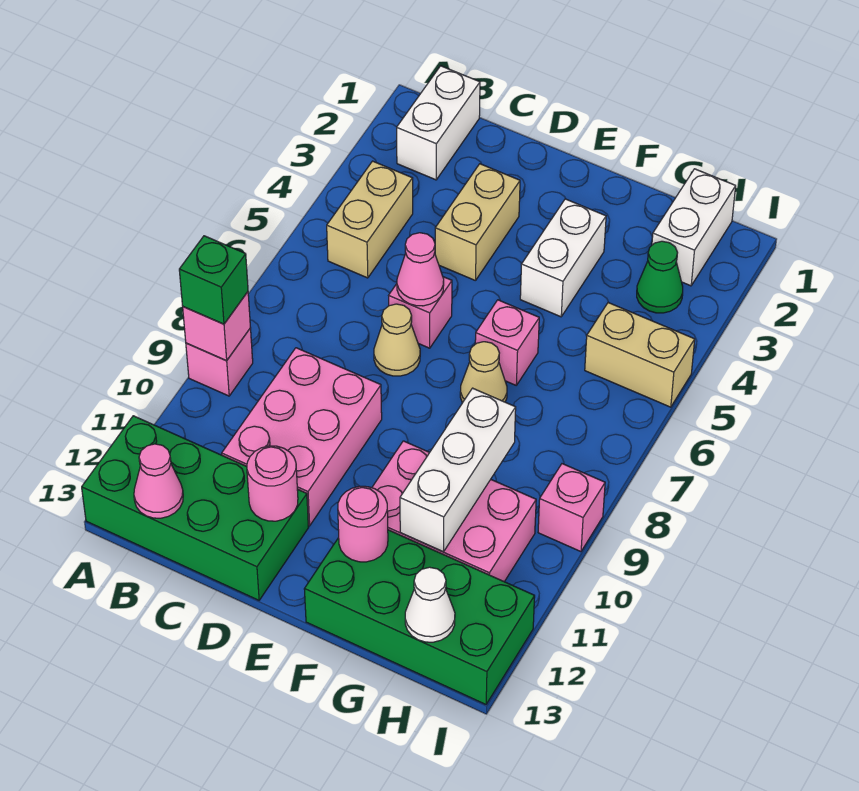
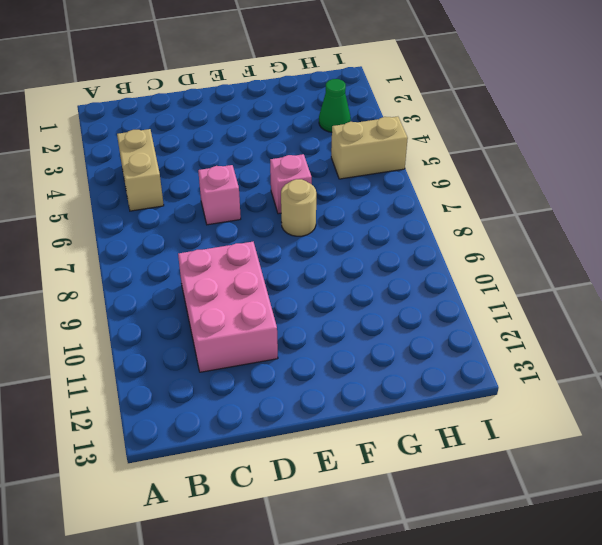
tan 1x1 round brick [281,179,316,236] -> tan 1x1 cone [460,342,507,403]
none -> pink 1x1 brick [186,328,253,396]
none -> green 2x4 brick [82,416,309,600]
none -> white 1x2 brick [397,66,480,180]

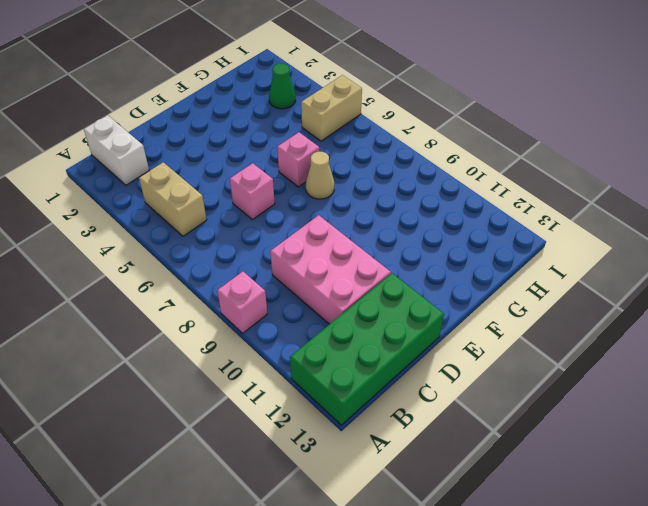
none -> tan 1x2 brick [435,164,520,281]
none -> tan 1x1 cone [374,304,420,376]
none -> white 1x2 brick [520,199,606,317]

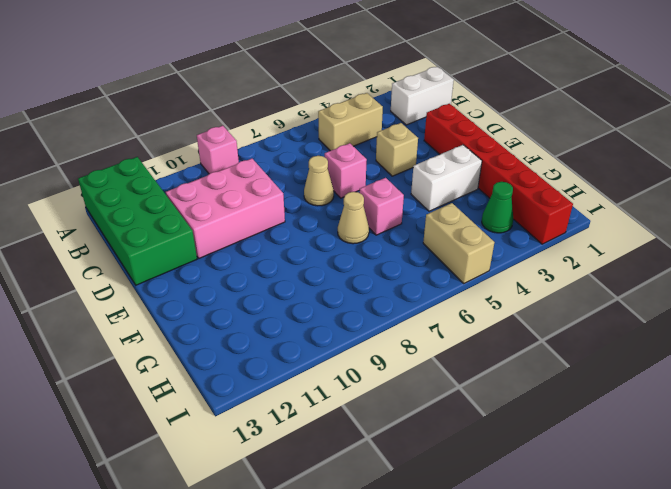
red 1x6 brick [424,104,573,244] -> white 1x2 brick [652,169,736,286]
tan 1x1 brick [376,123,418,176] -> tan 1x2 brick [435,164,520,281]
none -> pink 2x3 brick [372,441,536,582]
none -> green 2x4 brick [304,530,535,704]
none -> pink 1x1 brick [538,464,605,552]

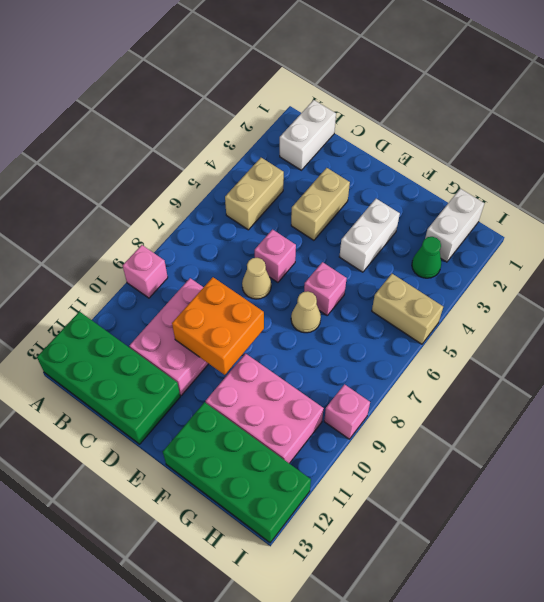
orange 2x2 brick [172,277,264,375] -> none
none -> pink 1x1 brick [183,292,250,361]
none -> pink 1x1 cone [134,444,183,518]
none -> pink 1x1 cone [397,233,444,306]

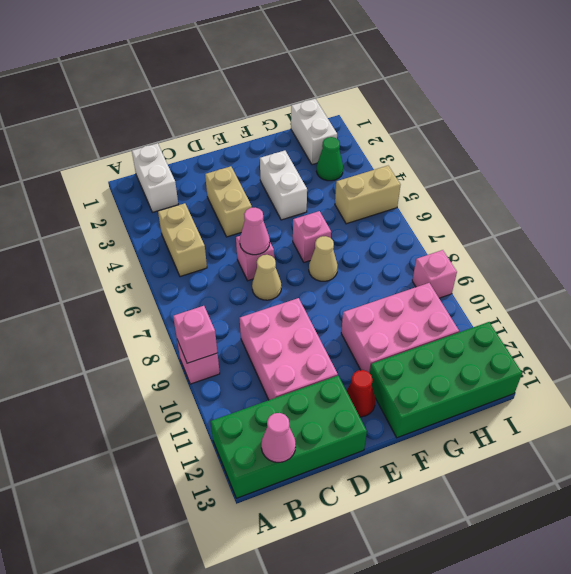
red 1x1 cone [347,370,375,417] -> none
none -> pink 1x1 round brick [247,446,298,521]
none -> pink 1x1 round brick [338,486,388,562]
none -> white 1x3 brick [400,388,516,552]

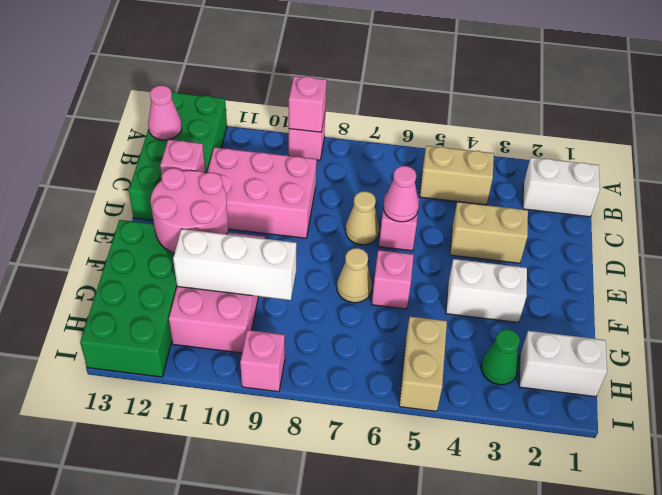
pink 1x1 brick [160,140,205,174] -> pink 1x1 round brick [247,446,298,521]
pink 2x2 round brick [151,168,228,253] -> pink 1x1 round brick [338,486,388,562]
none -> white 1x1 cone [405,567,455,642]
none -> green 1x1 brick [179,236,248,324]

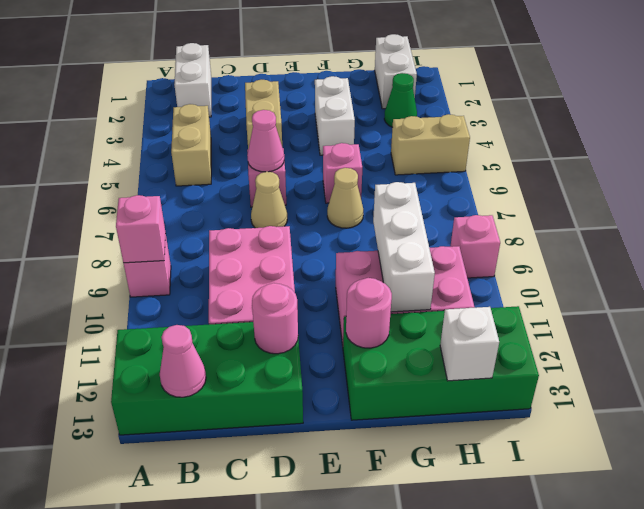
white 1x1 brick [440,307,499,381] -> white 1x1 cone [405,567,455,642]
none -> green 1x1 brick [179,236,248,324]

